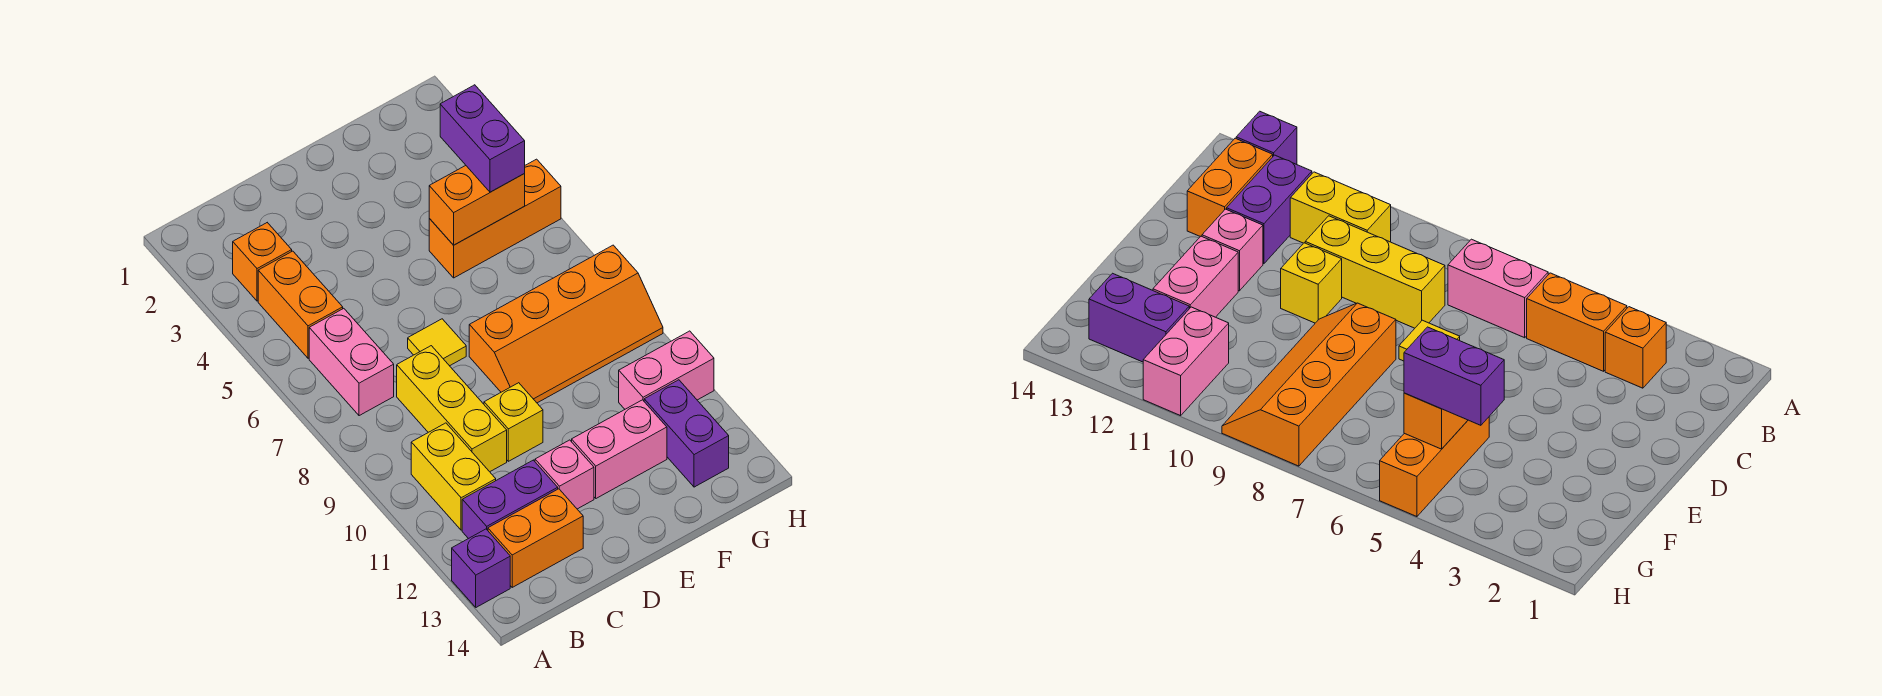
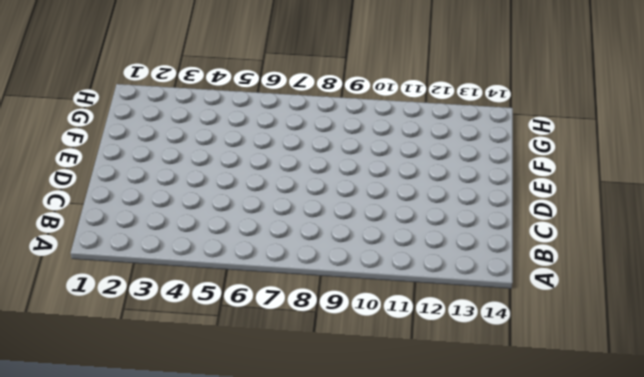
none -> purple 1x1 brick [452,529,510,607]
none -> orange 1x1 brick [233,223,292,301]
none -> orange 1x2 brick [258,251,343,358]

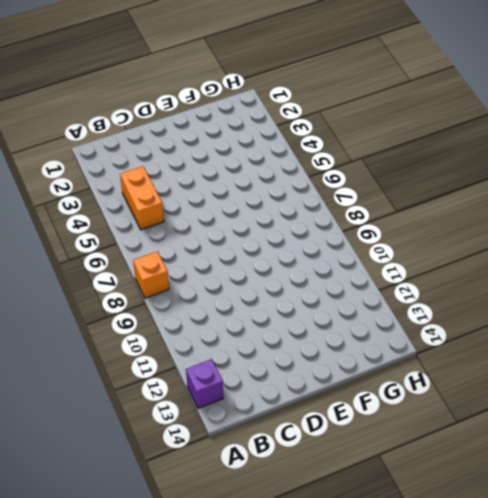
orange 1x1 brick [133,252,169,298] -> orange 1x1 brick moved to [233,223,292,301]
none -> pink 1x2 brick [309,308,394,416]
none -> yellow 1x2 brick [411,423,496,530]
none -> purple 1x2 brick [462,460,558,539]

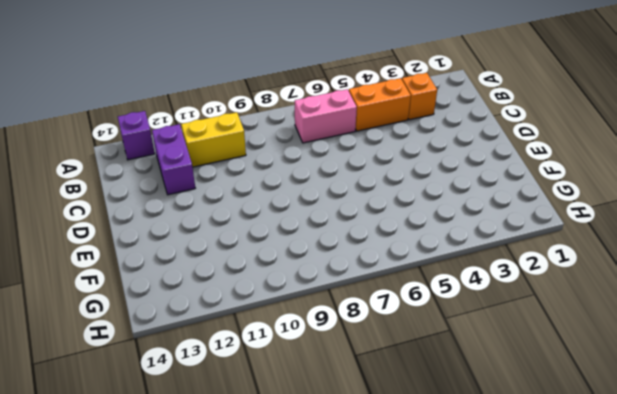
none -> orange 1x2 brick [488,489,583,587]
none -> yellow 1x3 brick [397,346,507,472]
none -> yellow 1x1 tile [408,319,466,366]

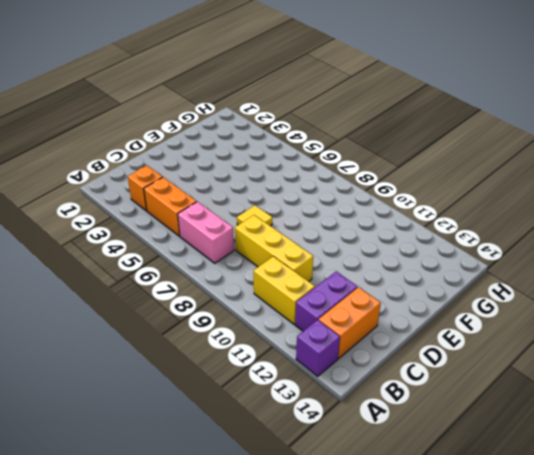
none -> yellow 1x1 brick [484,383,543,461]
none -> pink 1x1 brick [535,440,594,509]
none -> orange 2x4 slope [469,245,663,403]

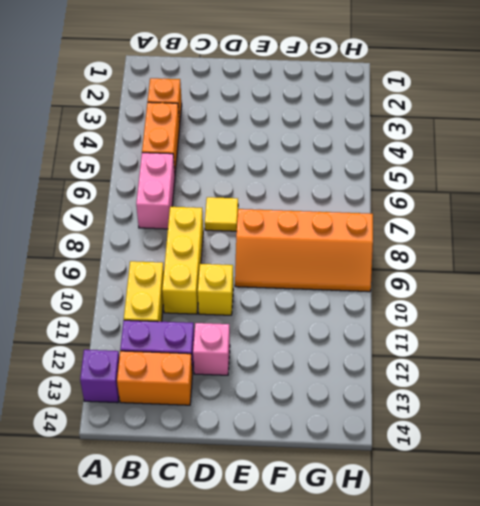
none -> pink 1x2 brick [572,400,667,498]
none -> orange 1x3 brick [429,159,561,278]
none -> pink 1x2 brick [619,331,714,409]

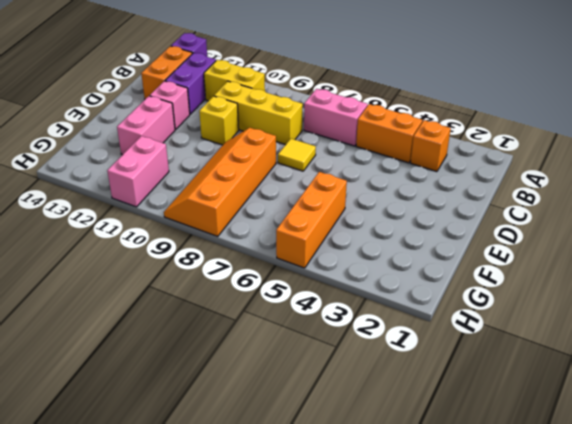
none -> purple 1x2 brick [644,380,729,487]
none -> orange 1x2 brick [429,166,525,245]
none -> purple 1x2 brick [440,85,525,192]

